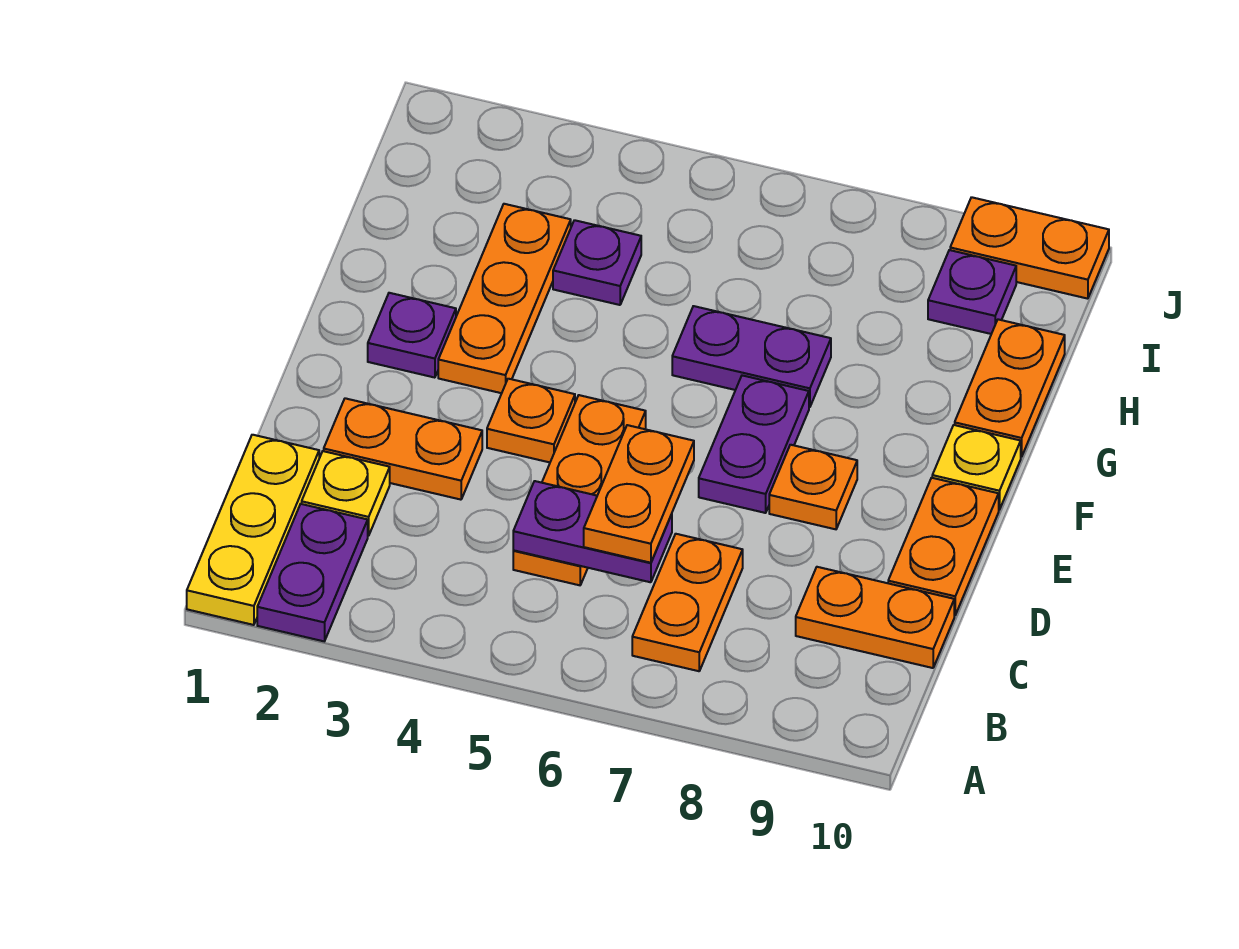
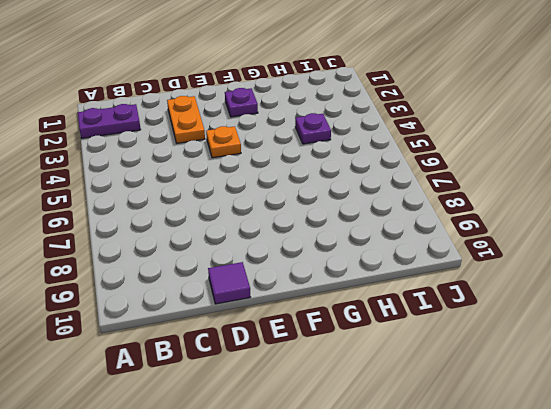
purple 1x1 tile [208,262,250,304] -> orange 1x2 plate [888,478,999,615]
none -> yellow 1x3 plate [187,435,319,625]
none -> orange 1x2 plate [632,534,743,671]
none -> yellow 1x1 plate [302,451,390,536]

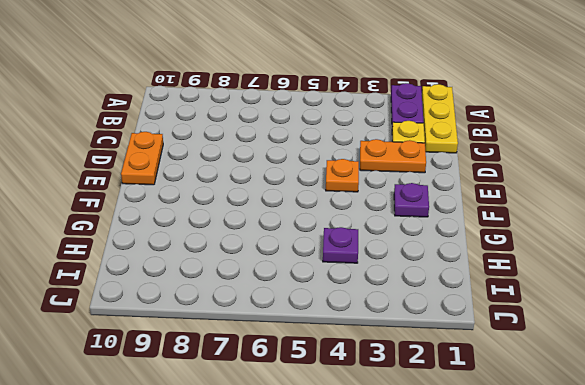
none -> orange 1x2 plate [632,534,743,671]
none -> orange 1x3 plate [513,395,646,585]
none -> orange 1x2 plate [796,567,954,668]

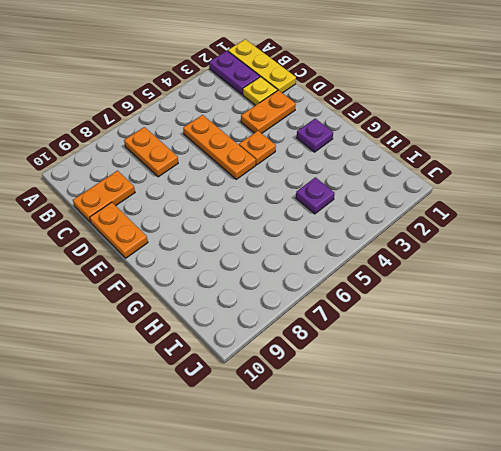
none -> purple 1x2 plate [699,375,809,513]
none -> orange 1x1 plate [769,445,857,529]
none -> orange 1x3 plate [438,204,571,393]

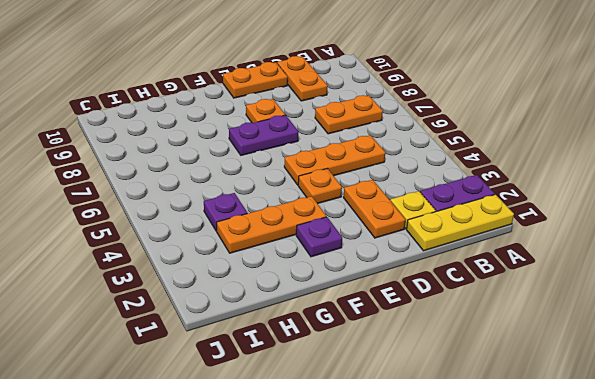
none -> yellow 1x1 plate [932,425,1021,510]
none -> purple 1x2 plate [672,306,831,407]
none -> orange 1x2 plate [955,319,1065,457]

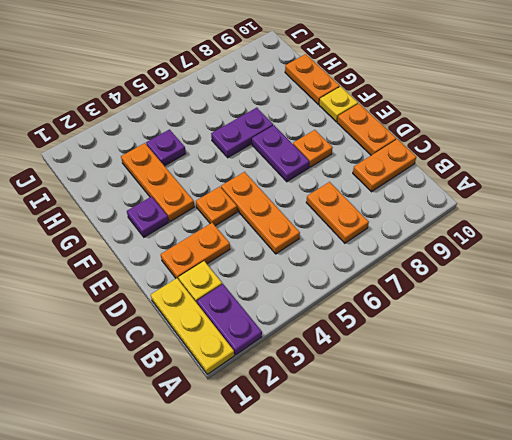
none -> purple 1x1 plate [928,250,1016,334]
none -> orange 1x2 plate [950,197,1109,299]
none -> purple 1x2 plate [513,481,672,582]

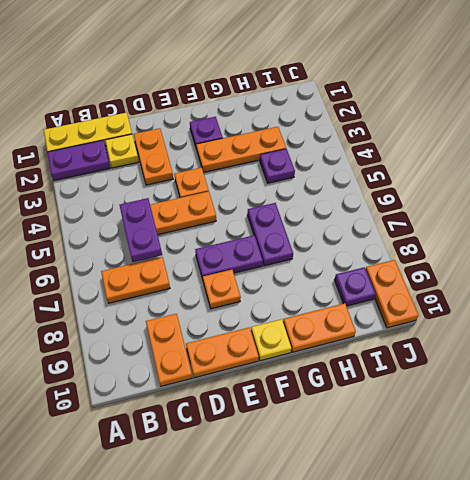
none -> orange 1x2 plate [584,425,694,563]

